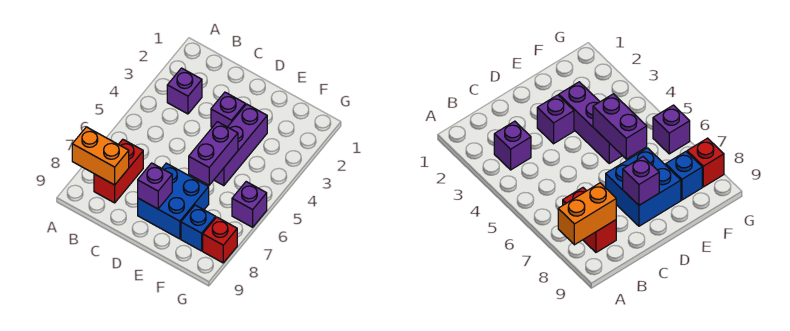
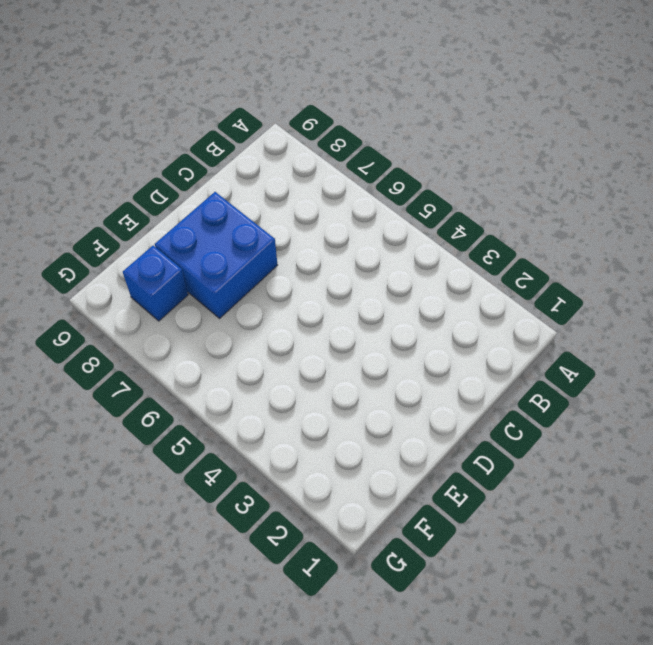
none -> purple 1x1 brick [167,68,202,114]
none -> red 1x2 brick [94,139,143,203]

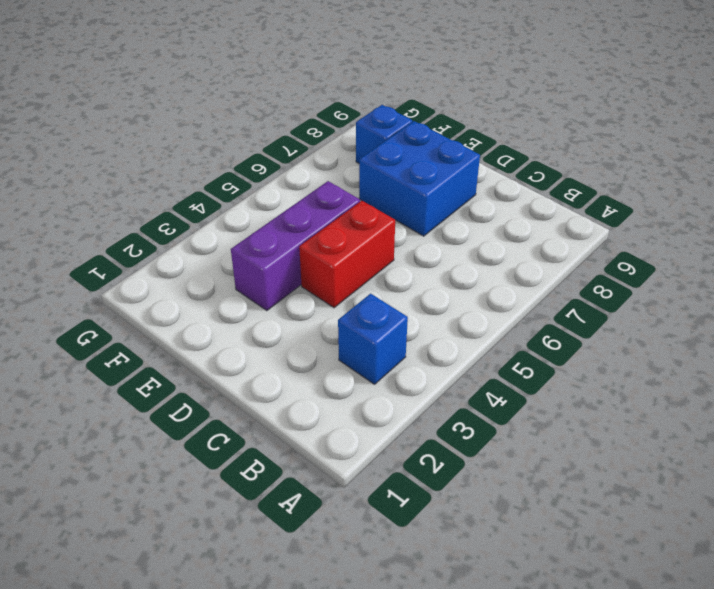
blue 1x1 brick [338,294,408,384] -> purple 1x1 brick [167,68,202,114]
red 1x2 brick [299,201,395,308] -> red 1x2 brick moved to [94,139,143,203]
none -> purple 1x1 brick [211,92,246,127]
none -> purple 1x1 brick [232,182,267,227]

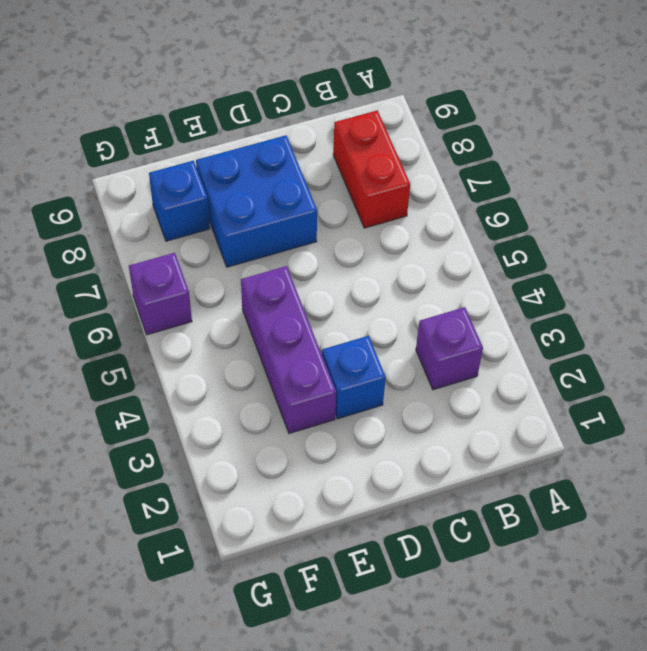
blue 1x1 brick [322,336,386,419] -> purple 1x1 brick [211,92,246,127]
none -> red 1x1 brick [203,217,237,263]
none -> orange 1x2 brick [72,127,129,185]

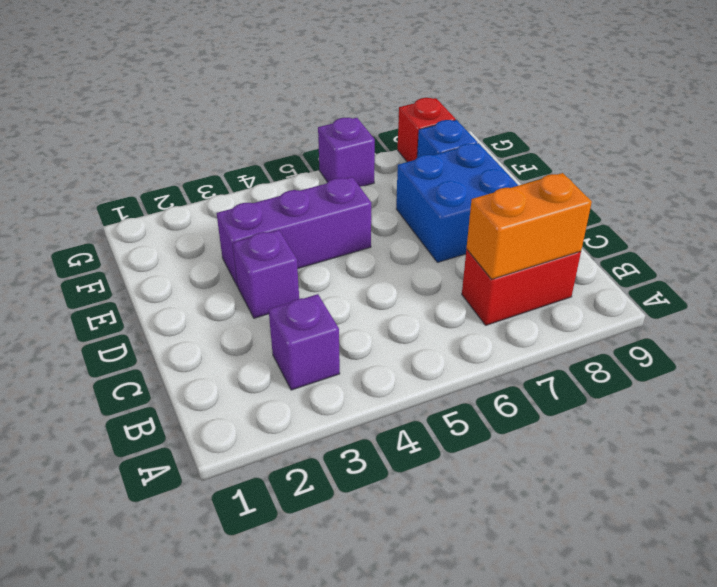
orange 1x2 brick [466,173,592,279] -> orange 1x2 brick turned to [72,127,129,185]
none -> purple 1x1 brick [138,163,172,209]
none -> purple 1x2 brick [189,122,238,185]

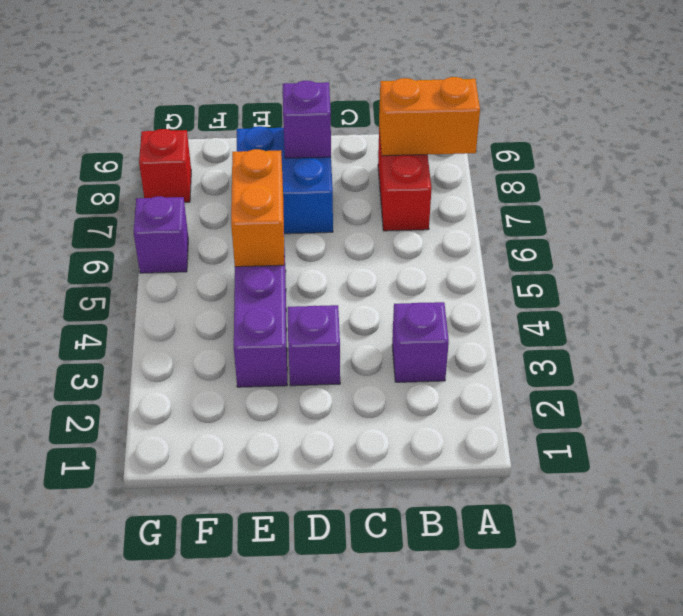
orange 1x2 brick [231,149,284,267] -> purple 1x2 brick [189,122,238,185]
none -> blue 1x1 brick [181,205,216,251]

